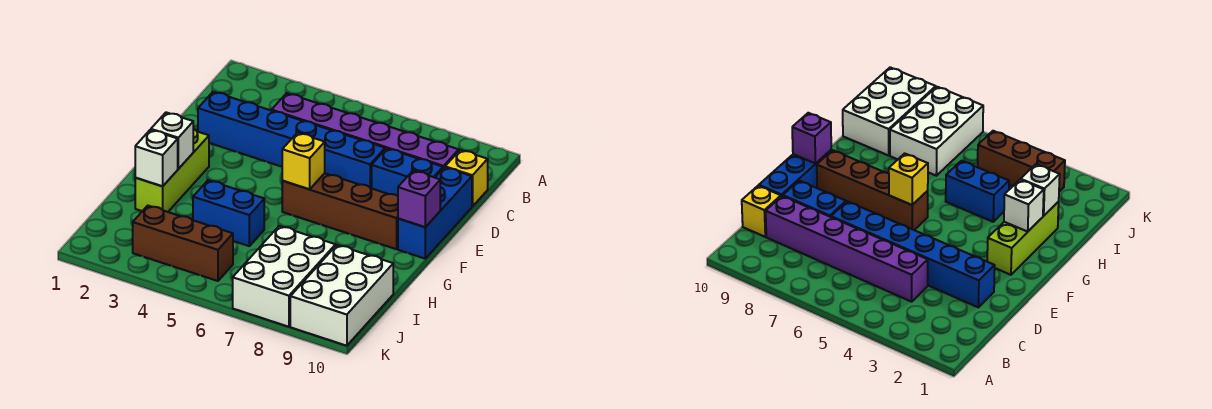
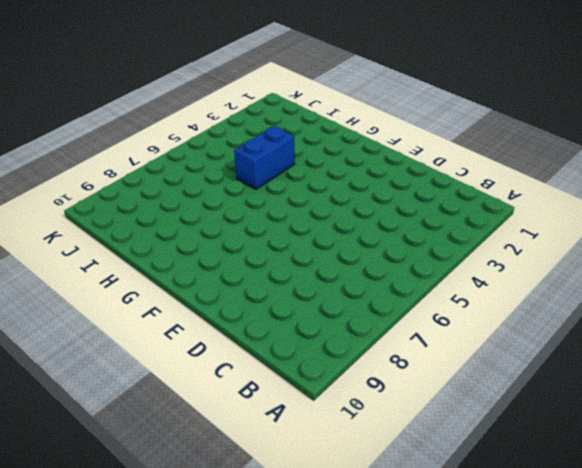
none -> purple 1x6 brick [272,93,459,168]
none -> yellow 1x1 brick [445,150,488,206]
none -> blue 1x6 brick [198,92,385,188]

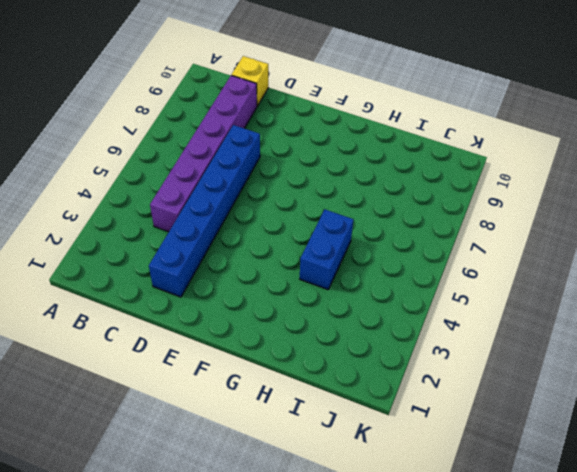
none -> blue 1x2 brick [372,148,443,196]
none -> blue 1x3 brick [398,167,472,258]
none -> lime 1x3 brick [135,129,209,212]

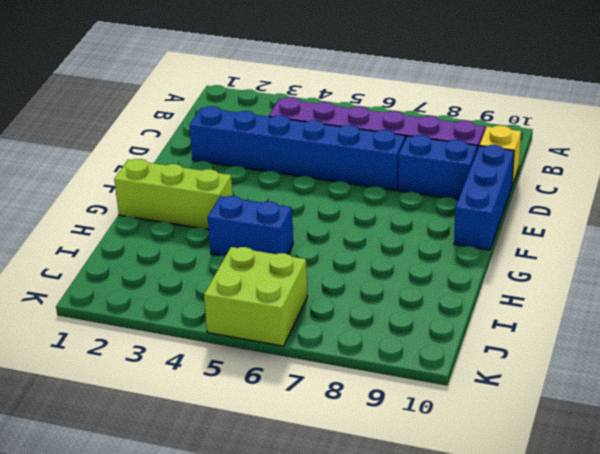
lime 1x3 brick [114,159,233,229] -> lime 1x3 brick turned to [135,129,209,212]
lime 2x2 brick [204,247,308,346] -> brown 1x3 brick [133,206,233,281]
none -> brown 1x4 brick [282,173,398,249]
none -> white 2x3 brick [233,226,335,327]
none -> white 2x3 brick [290,245,393,346]

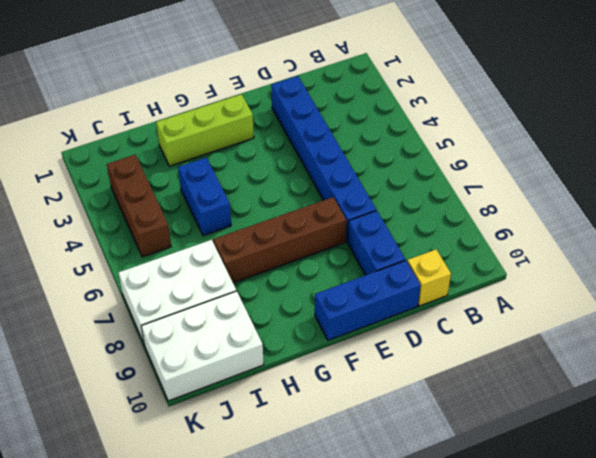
brown 1x4 brick [213,197,346,283] -> brown 1x4 brick turned to [282,173,398,249]
none -> purple 1x6 brick [272,93,459,168]
none -> yellow 1x1 brick [282,133,325,189]
none -> purple 1x1 brick [398,171,440,227]

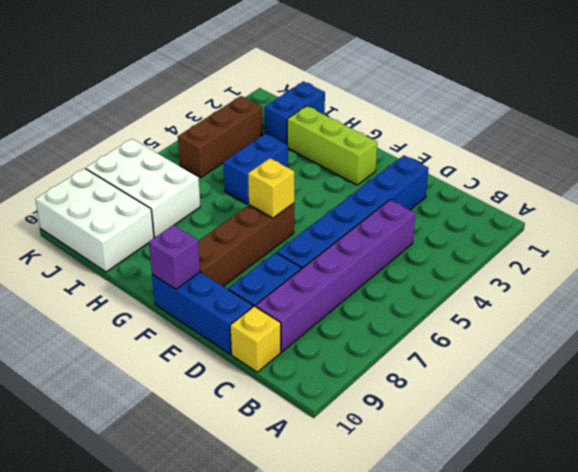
blue 1x2 brick [264,81,325,145] -> none
none -> white 1x1 brick [151,112,193,169]
none -> white 1x1 brick [135,130,178,186]

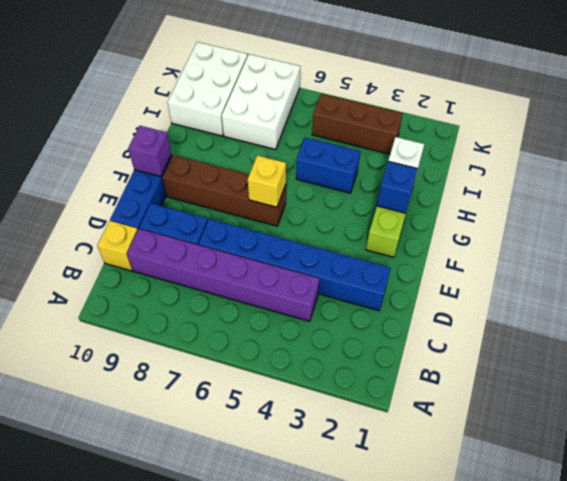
blue 1x1 brick [377,161,418,213] -> white 1x1 brick [151,112,193,169]

